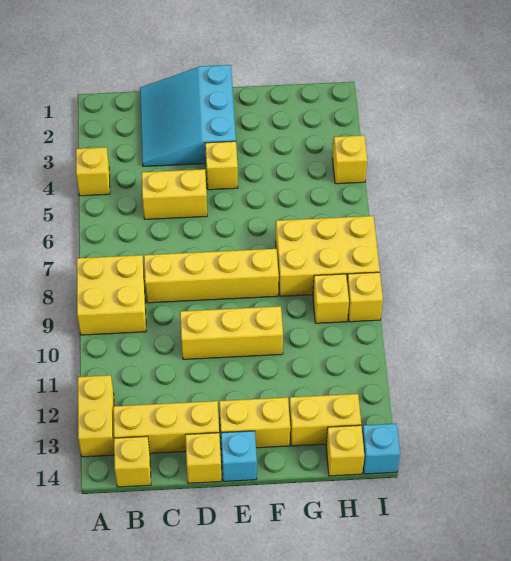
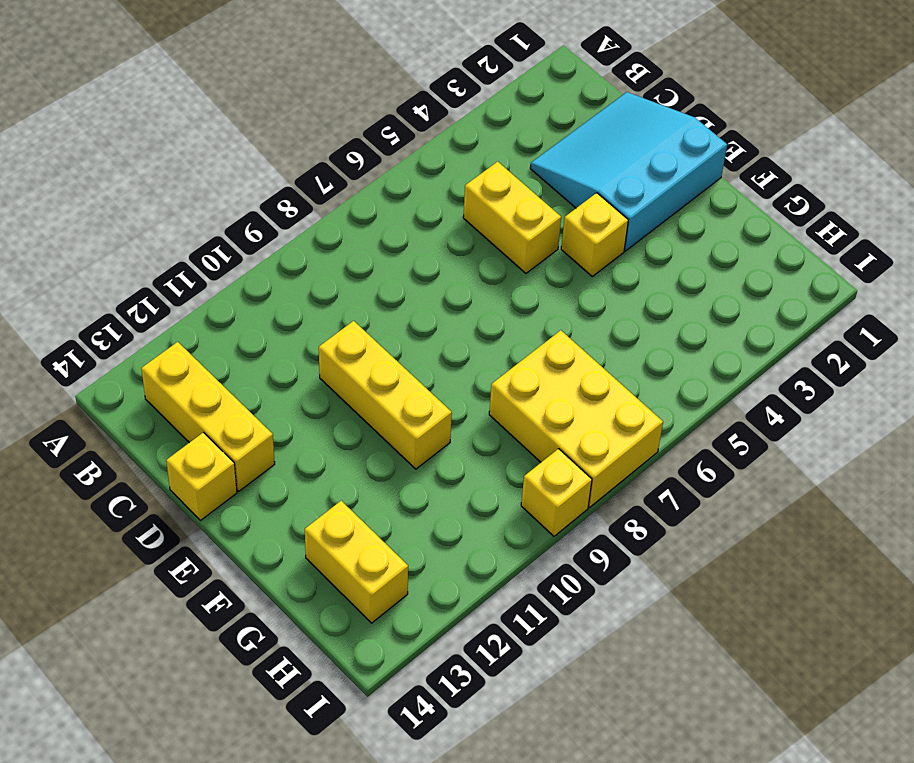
none -> yellow 1x1 brick [76,147,110,196]
none -> yellow 2x2 brick [77,255,146,335]
none -> yellow 1x2 brick [78,375,114,457]

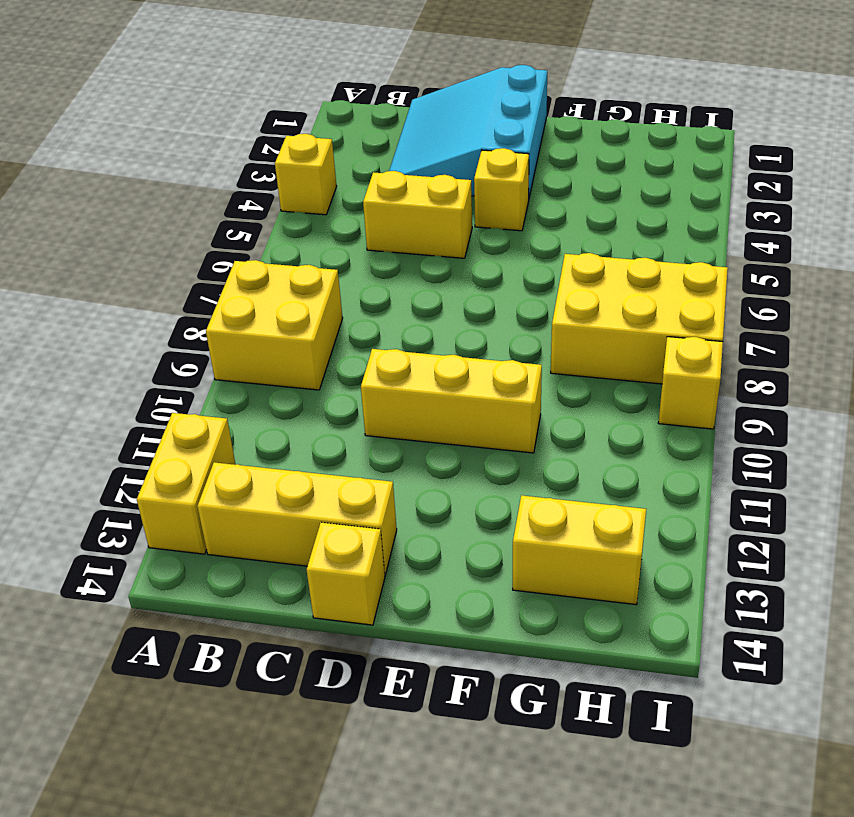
none -> yellow 1x1 brick [114,436,151,487]
none -> yellow 1x4 brick [144,249,279,303]
none -> yellow 1x2 brick [219,397,290,448]

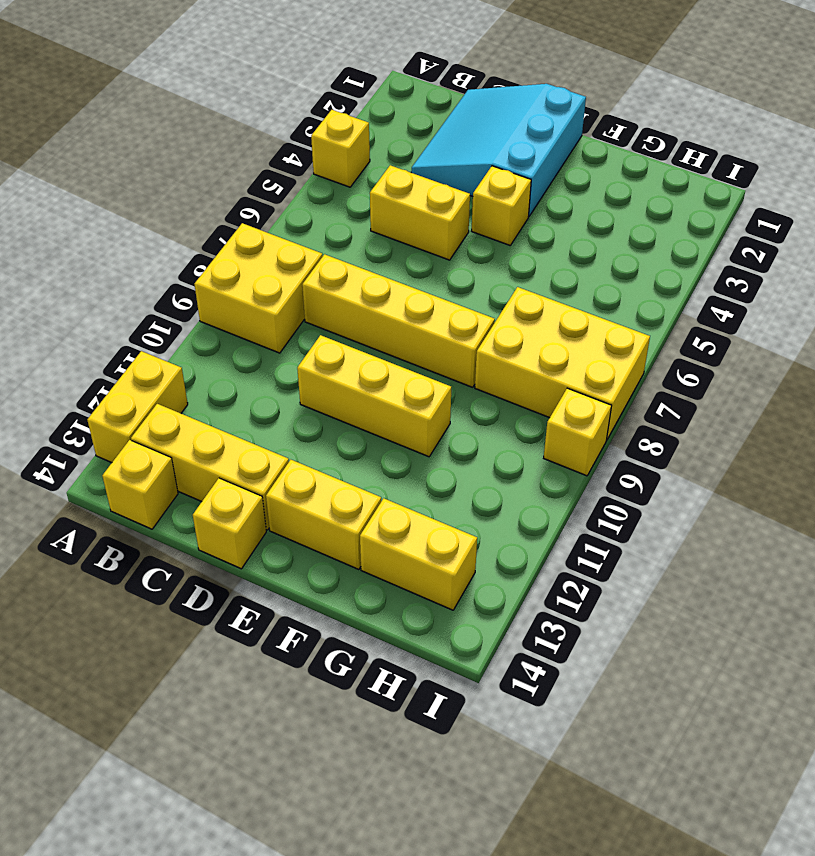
none -> cyan 1x1 brick [221,431,257,481]
none -> yellow 1x1 brick [313,274,349,323]
none -> yellow 1x1 brick [326,425,364,476]

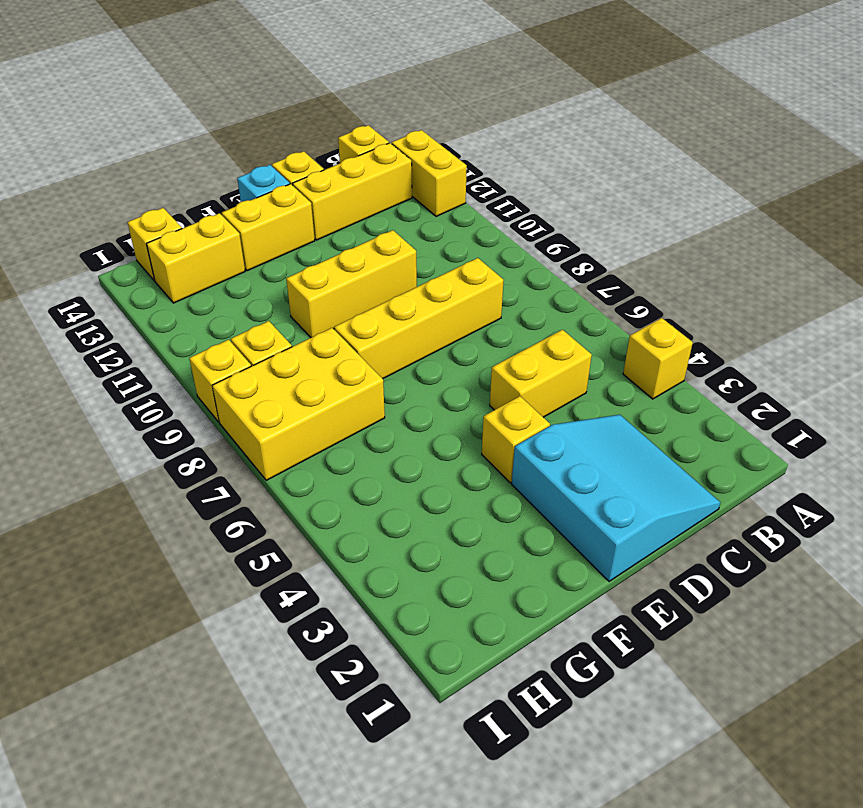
none -> yellow 2x2 brick [77,255,146,335]
none -> yellow 1x1 brick [332,135,367,184]
none -> cyan 1x1 brick [362,424,400,474]

